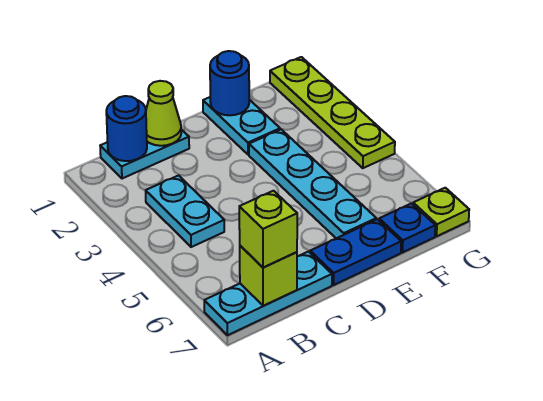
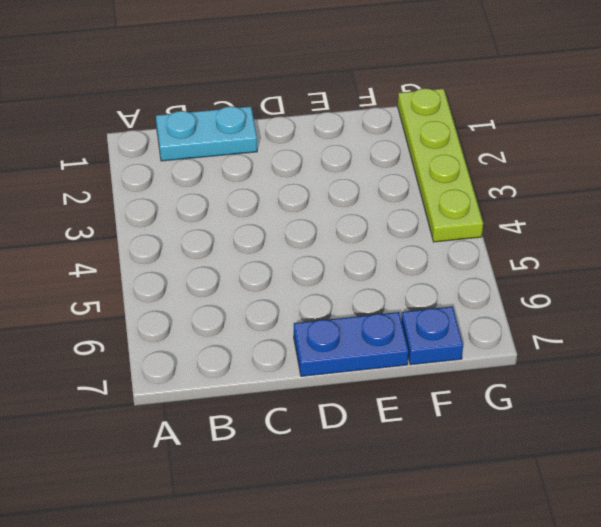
none -> cyan 1x3 plate [204,252,332,335]
none -> cyan 1x2 plate [146,175,224,247]
none -> cyan 1x2 plate [203,97,280,155]

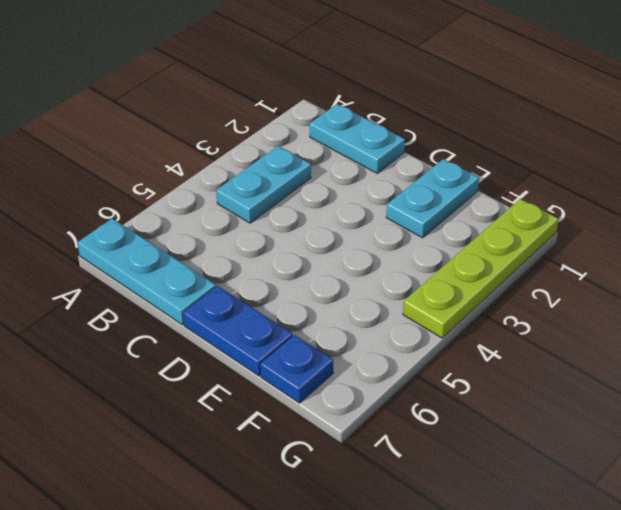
none -> cyan 1x4 plate [249,129,376,238]
none -> lime 1x1 plate [413,188,469,236]
none -> blue 1x1 round brick [106,96,147,161]

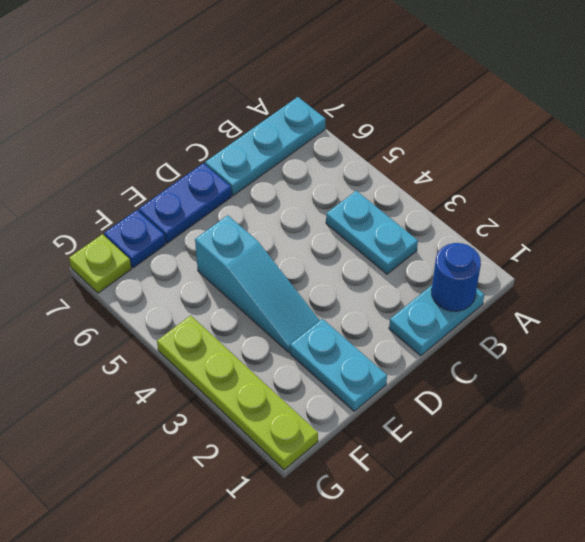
cyan 1x3 slope [195,215,320,352] -> cyan 1x4 plate [249,129,376,238]
none -> lime 1x1 brick [240,246,297,306]
none -> lime 1x1 cone [146,81,181,146]
none -> blue 1x1 round brick [210,51,249,115]

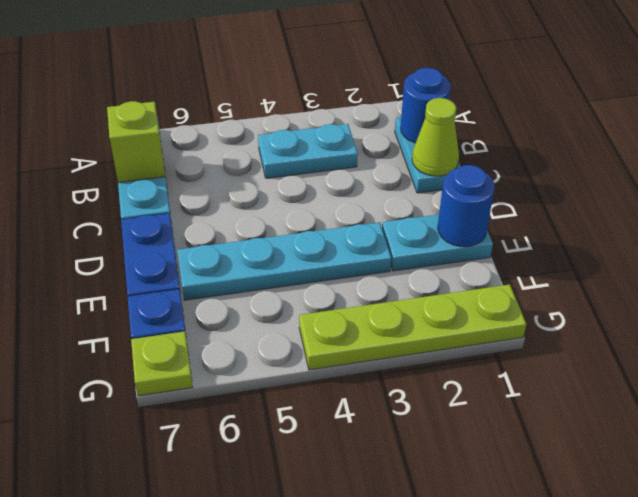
none -> lime 1x1 brick [239,191,297,267]

